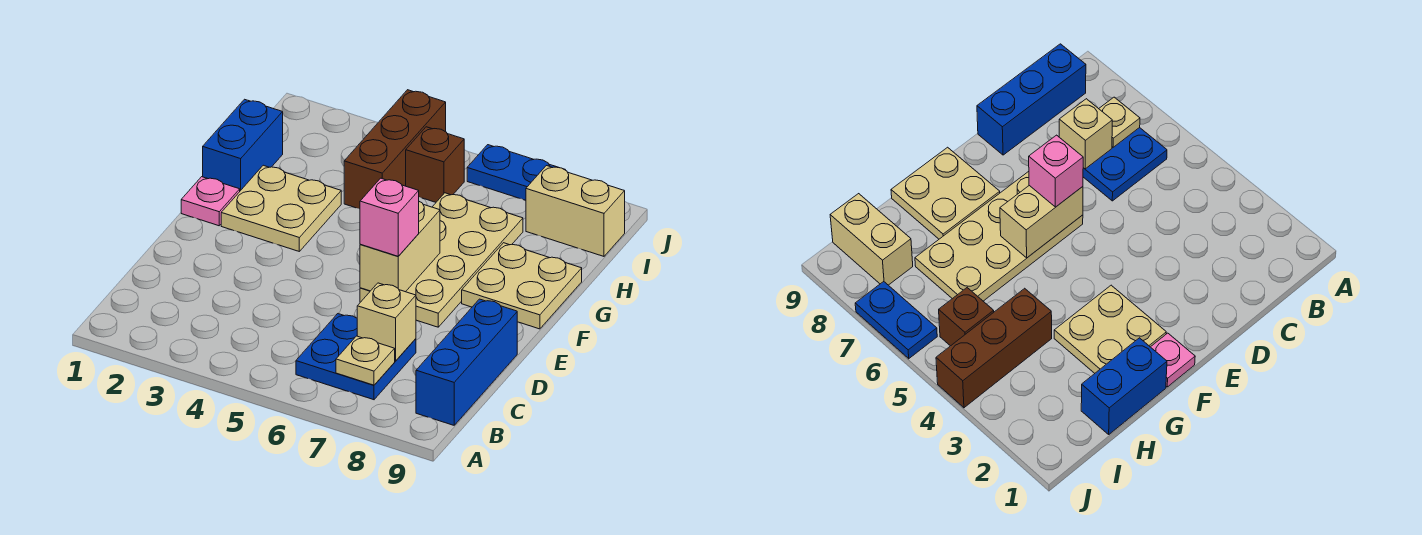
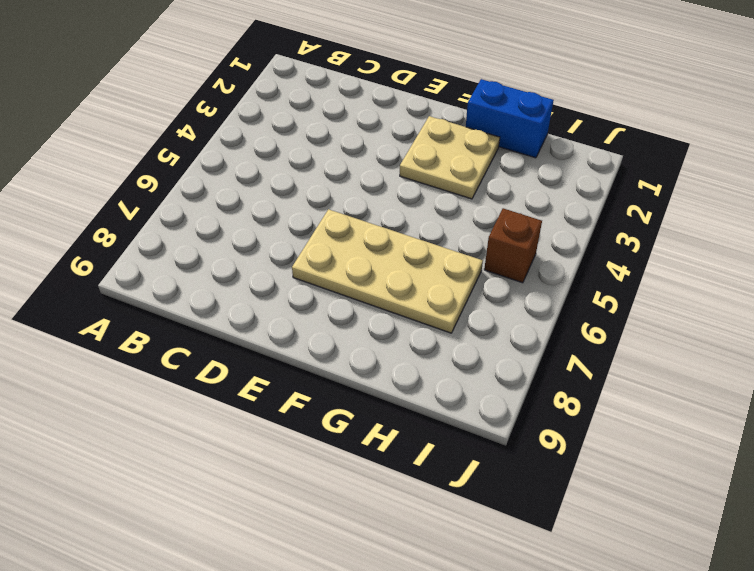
none -> blue 2x2 plate [296,314,416,400]
none -> blue 1x3 brick [416,299,517,425]
none -> pink 1x1 plate [181,177,240,226]

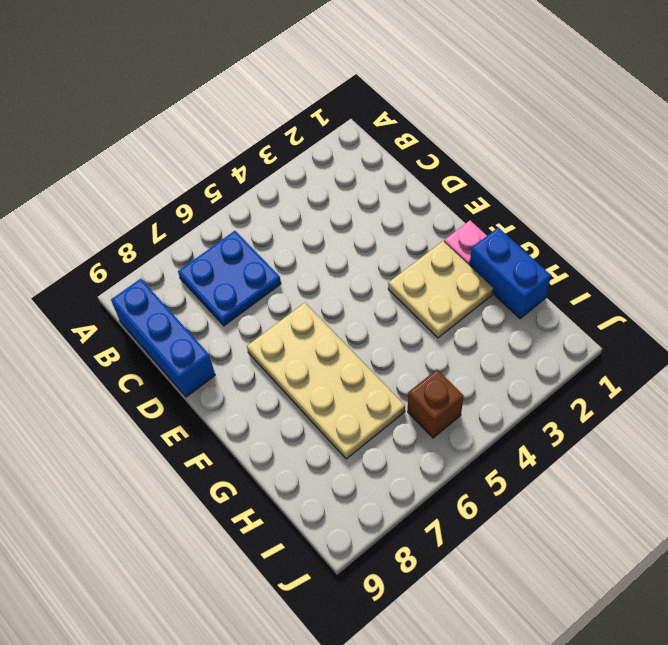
none -> tan 2x2 plate [462,243,582,329]
none -> brown 1x3 brick [344,90,446,209]
none -> tan 1x2 brick [526,166,625,256]

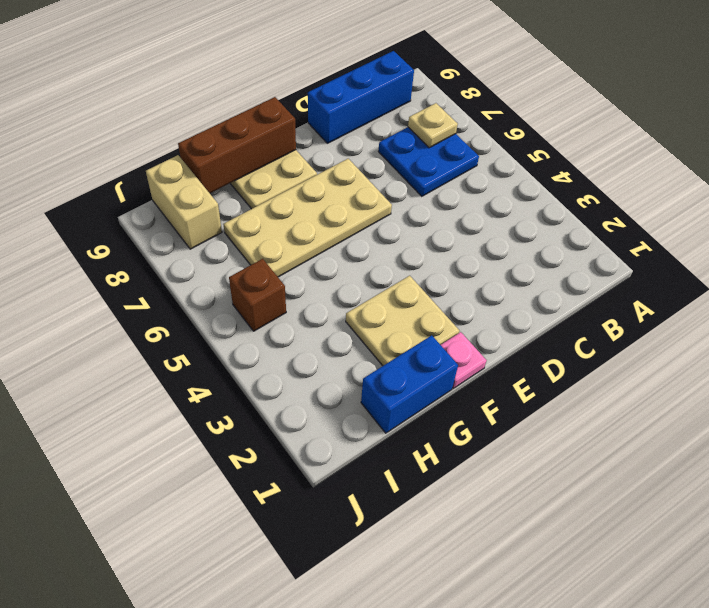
brown 1x3 brick [178,97,296,193] -> brown 1x3 brick moved to [344,90,446,209]
none -> blue 1x2 plate [467,145,565,200]
none -> tan 1x1 brick [357,283,416,361]
none -> tan 1x2 brick [360,202,440,292]

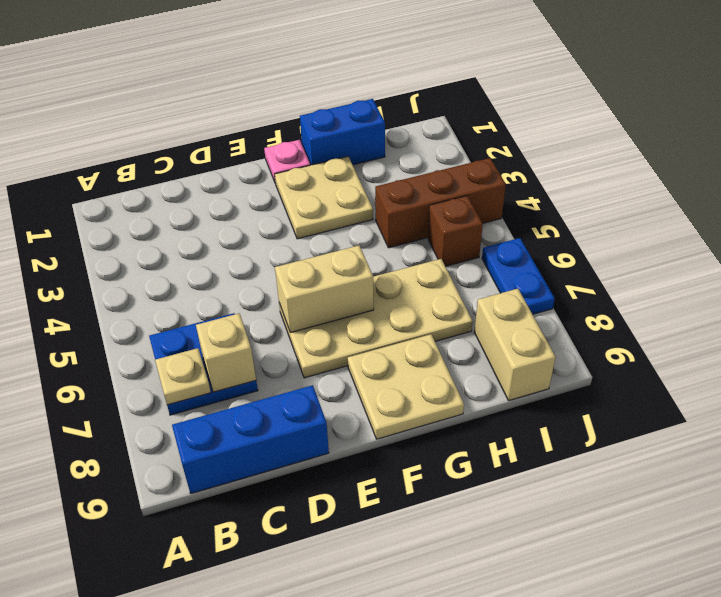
none -> pink 1x1 brick [360,178,419,256]

